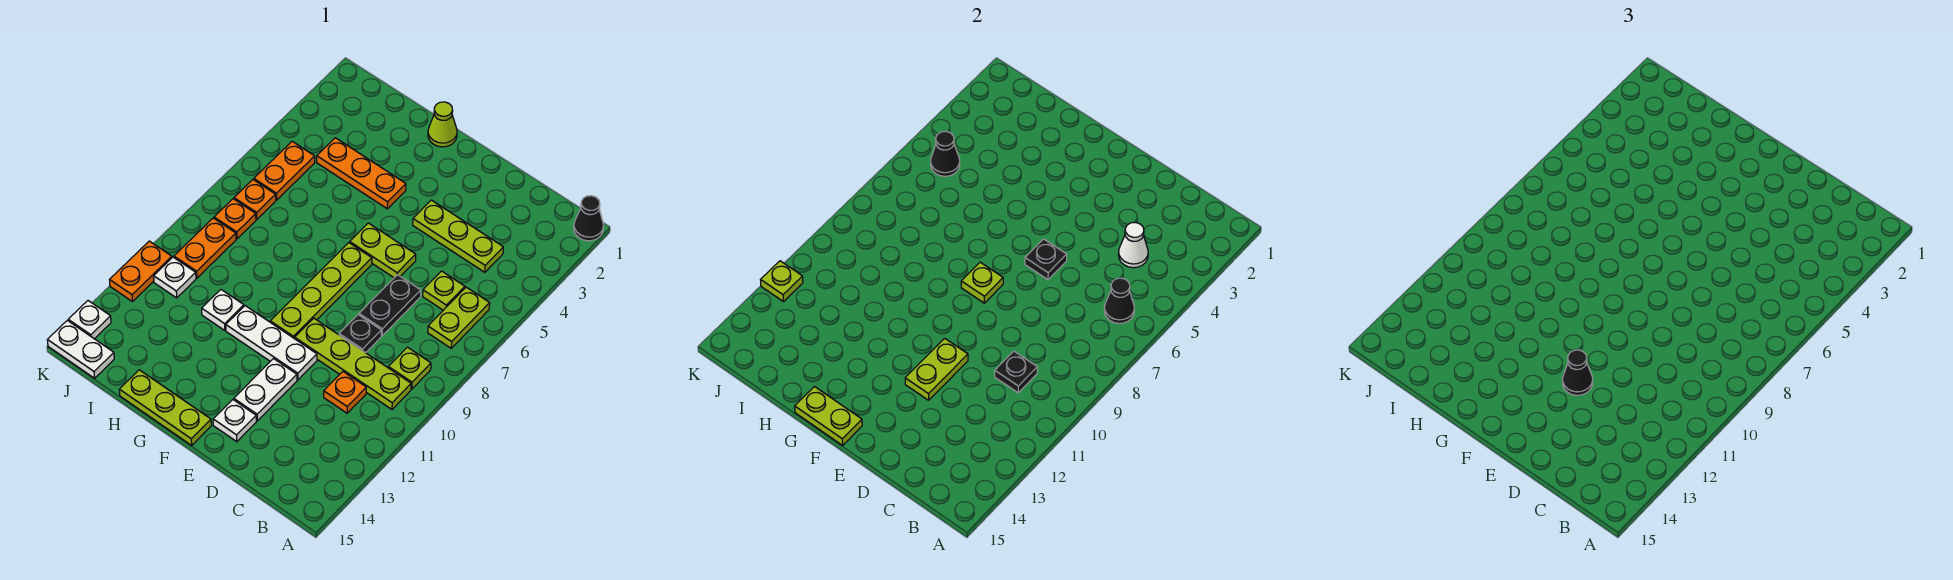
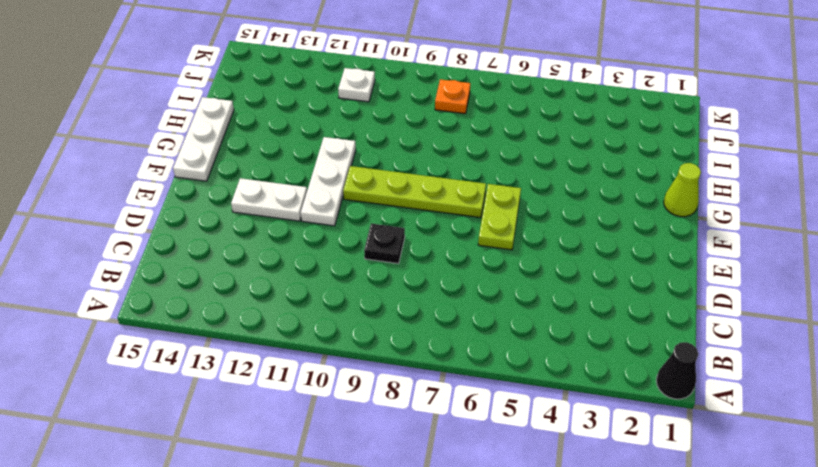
white 1x3 plate [173,97,234,181] -> lime 1x3 plate [119,370,211,445]
none -> lime 1x2 plate [428,287,490,348]
none -> lime 1x1 plate [388,347,431,389]
none -> lime 1x4 plate [295,318,411,409]
none -> lime 1x3 plate [413,200,503,272]

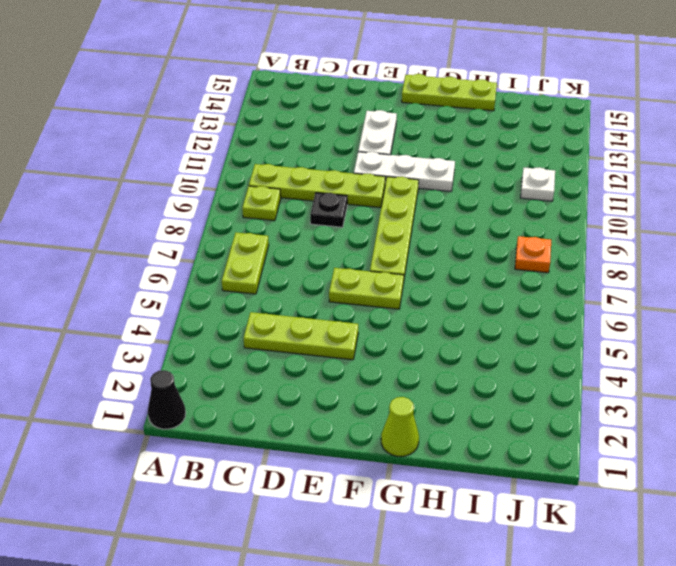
none -> lime 1x1 plate [423,271,465,310]
none -> orange 1x1 plate [324,372,366,413]
none -> black 1x2 plate [359,275,421,336]
none -> white 1x1 plate [213,400,256,442]

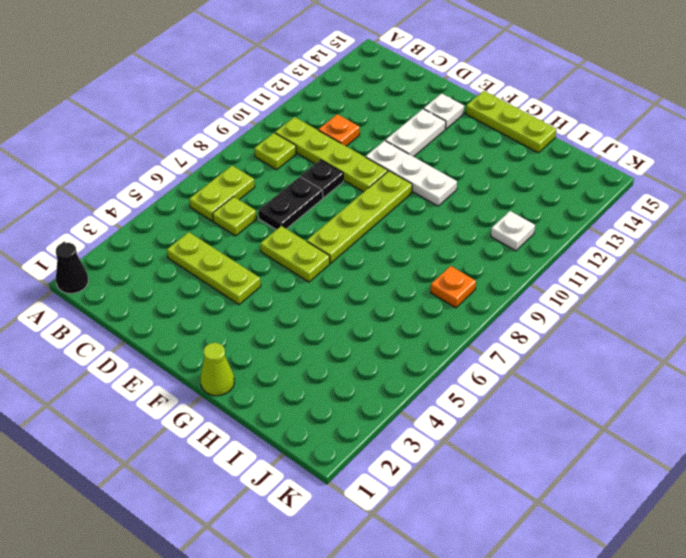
none -> orange 1x3 plate [317,138,406,209]
none -> white 1x1 plate [202,290,244,330]
none -> orange 1x2 plate [254,141,315,200]
none -> orange 1x1 plate [234,180,276,219]

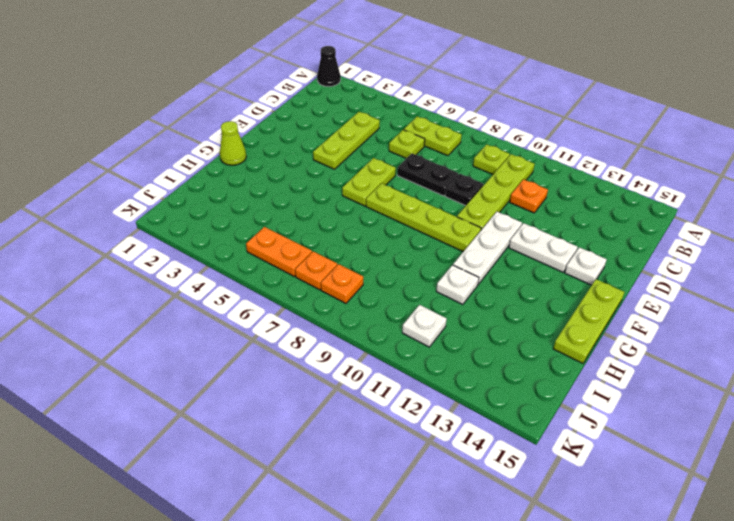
none -> orange 1x3 plate [317,138,406,209]
none -> orange 1x2 plate [174,218,236,278]
none -> white 1x2 plate [47,320,114,378]
none -> orange 1x2 plate [110,241,172,302]

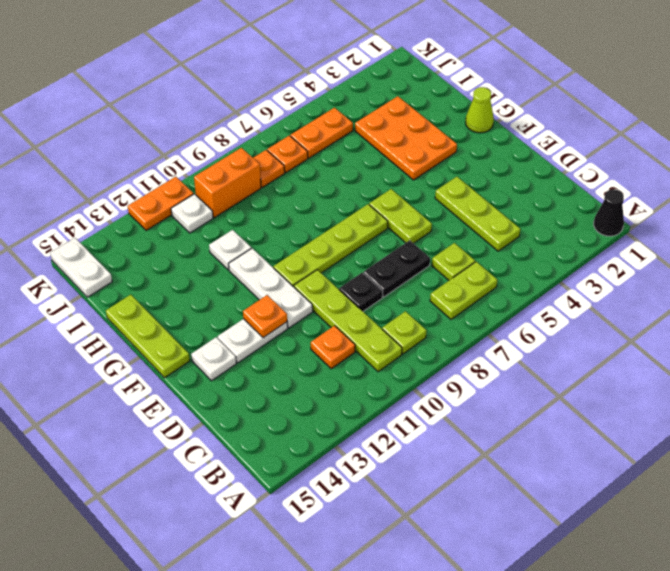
orange 1x1 plate [243,295,287,338] -> lime 1x2 plate [905,338,968,400]
orange 2x3 plate [355,96,457,180] -> orange 1x3 plate [317,138,406,209]
orange 1x2 brick [194,148,261,218] -> orange 1x2 plate [174,218,236,278]
none -> white 1x1 plate [68,301,111,339]
none -> black 1x1 cone [1104,278,1134,323]
none -> white 1x1 cone [1118,222,1148,268]
none -> black 1x1 plate [995,351,1037,393]

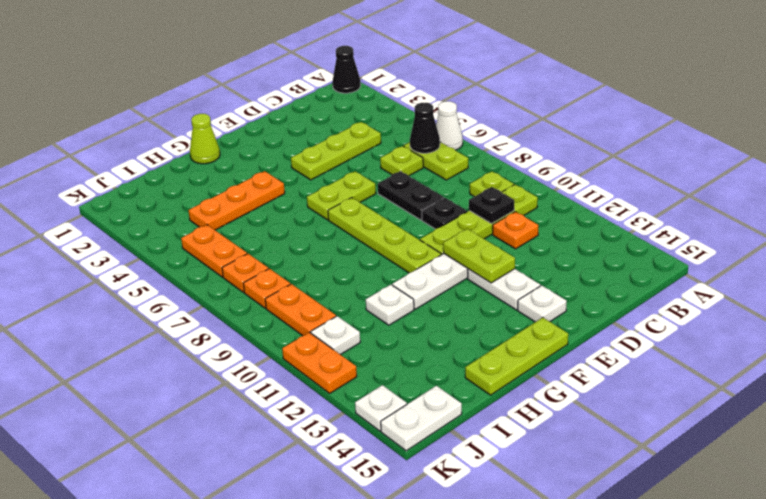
white 1x1 cone [436,101,463,150] -> white 1x1 cone moved to [1118,222,1148,268]
none -> black 1x1 plate [1025,239,1067,279]
none -> lime 1x1 plate [961,262,1003,303]
none -> lime 1x2 plate [795,387,862,445]
none -> black 1x1 cone [931,131,960,176]

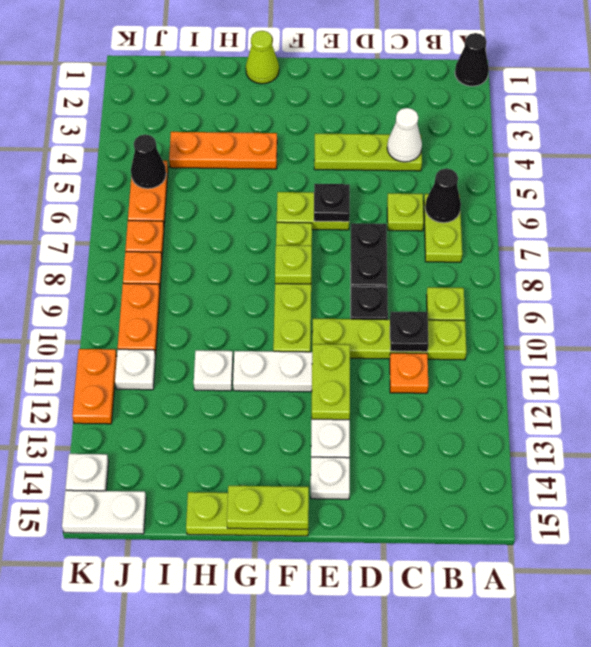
none -> lime 1x1 plate [761,261,803,302]
none -> black 1x1 cone [1562,350,1593,395]

